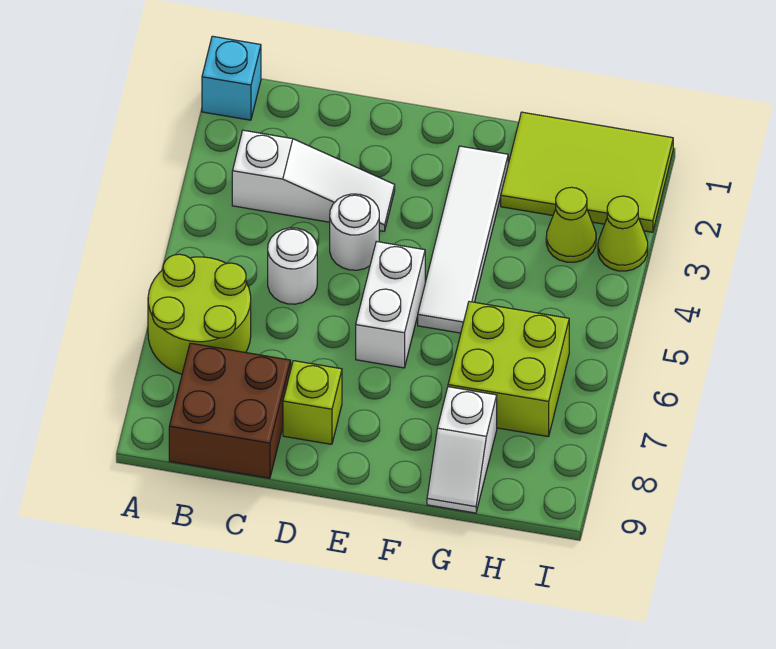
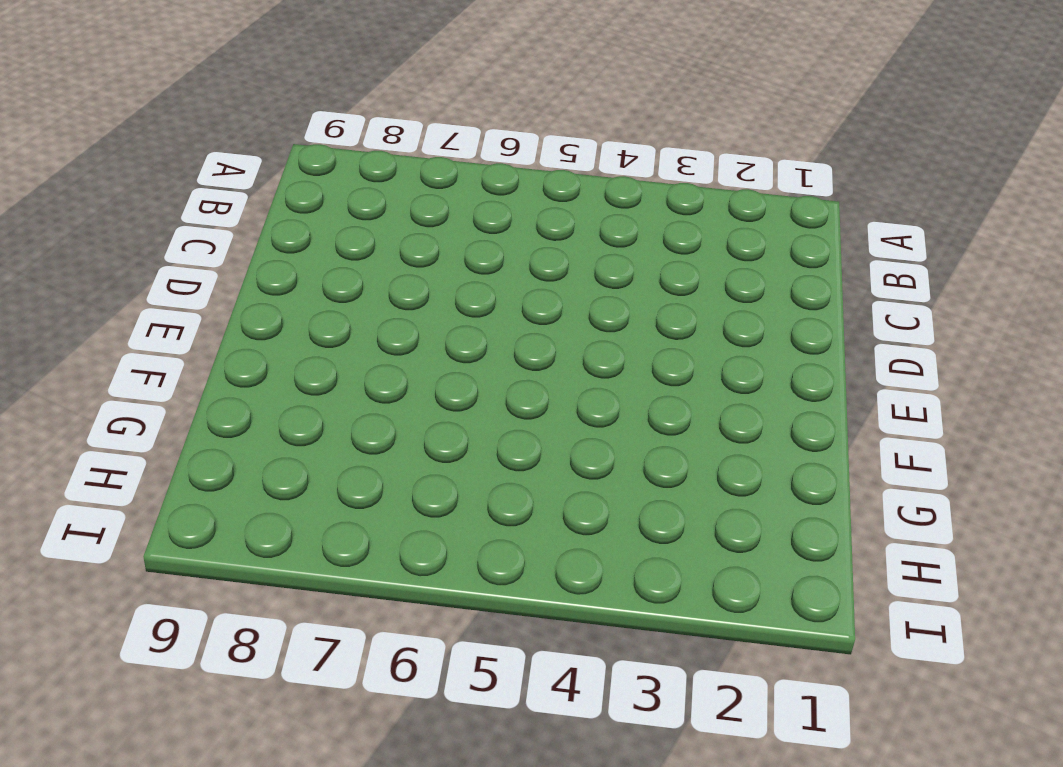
none -> cyan 1x1 brick [202,36,261,120]
none -> lime 2x2 round brick [148,254,251,374]
none -> white 1x3 slope [232,130,395,231]

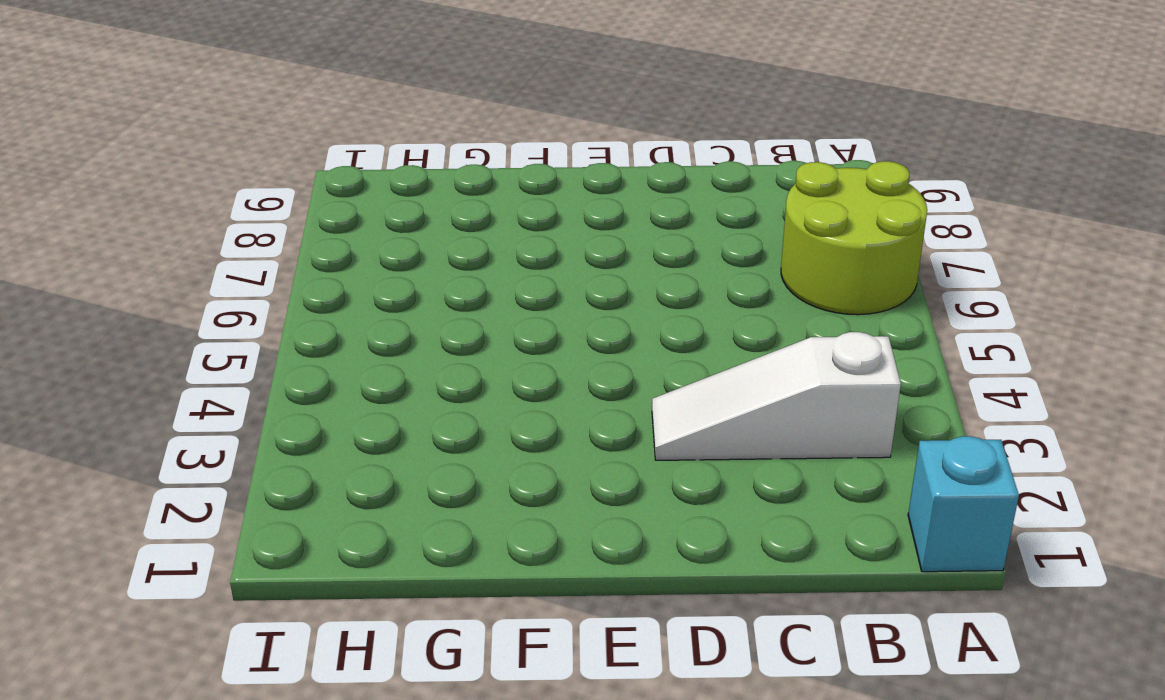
none -> brown 2x2 brick [169,343,291,478]
none -> white 1x1 round brick [268,228,317,304]
none -> white 1x1 round brick [330,194,379,270]

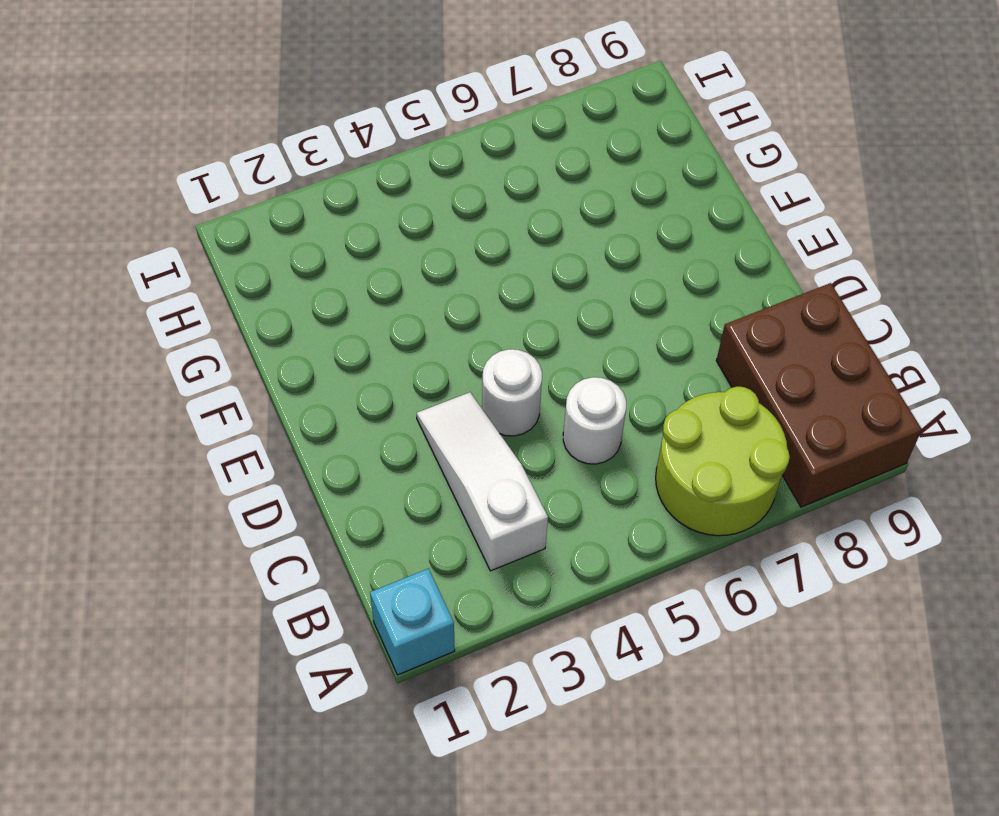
brown 2x3 brick [716,283,922,507] -> brown 2x2 brick [169,343,291,478]
none -> lime 1x1 brick [283,361,342,444]
none -> white 1x2 brick [356,241,425,368]
none -> white 1x4 tile [418,146,508,333]

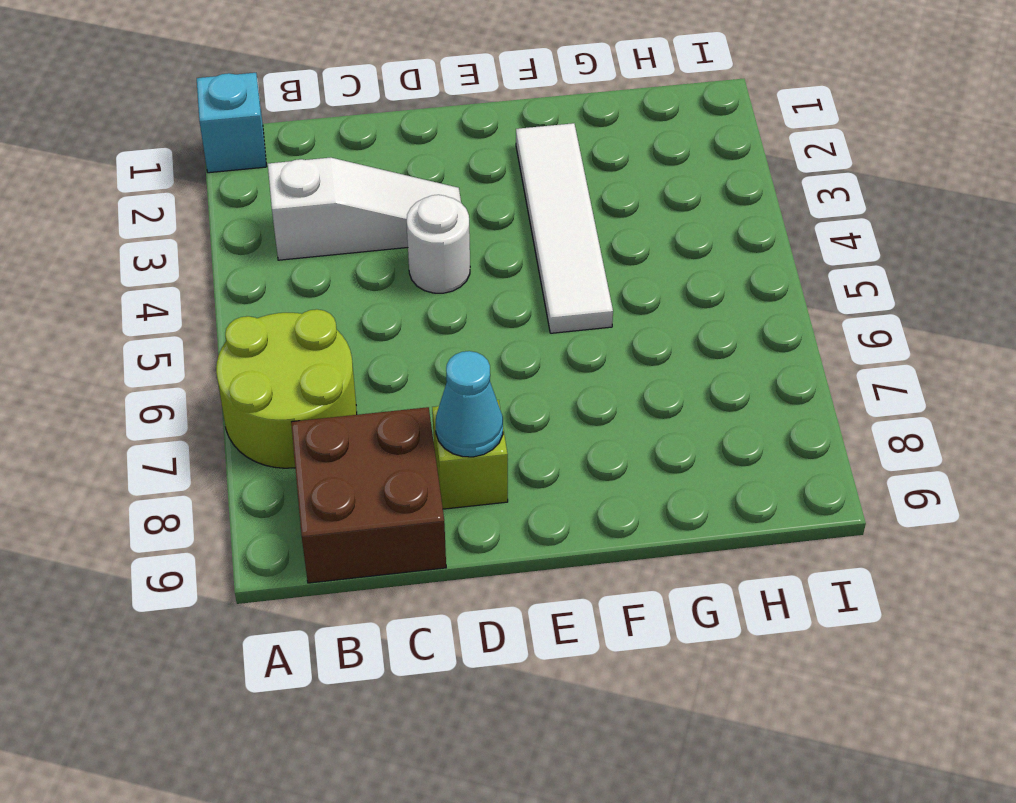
cyan 1x1 cone [436,351,503,457] -> none
none -> white 1x1 round brick [268,228,317,304]
none -> white 1x2 brick [356,241,425,368]
none -> lime 2x3 tile [501,112,673,232]

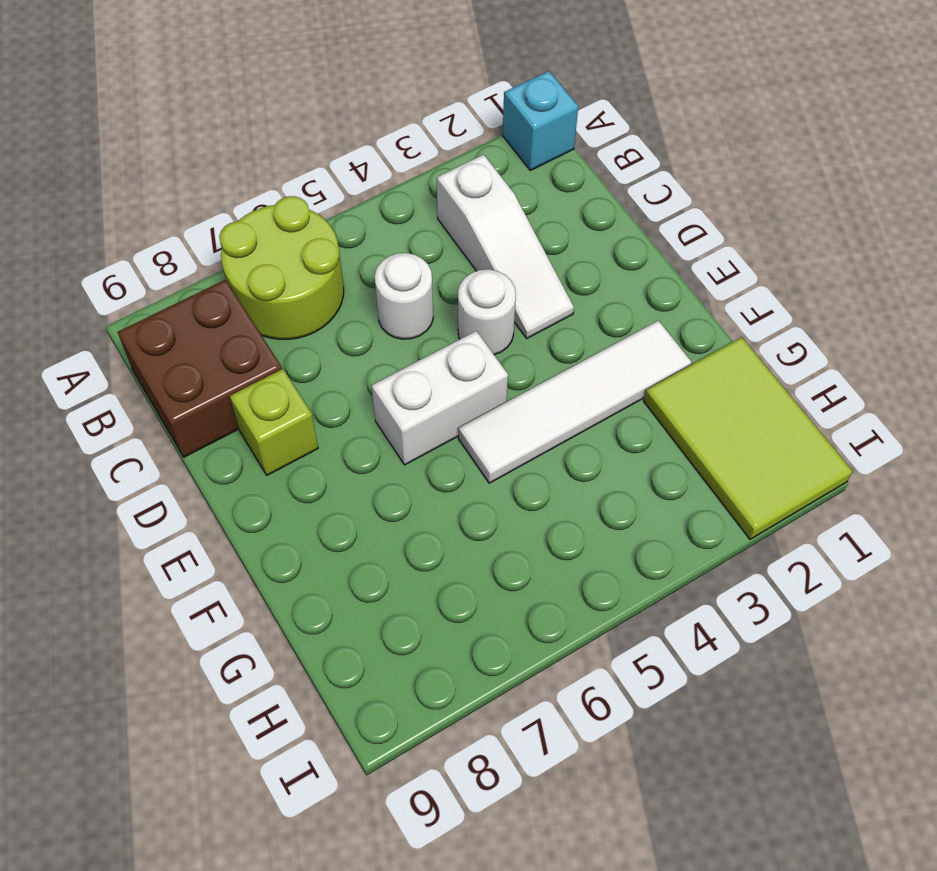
none -> lime 2x2 brick [448,302,569,437]
none -> white 1x2 slope [427,387,497,513]
none -> lime 1x1 cone [546,187,596,262]

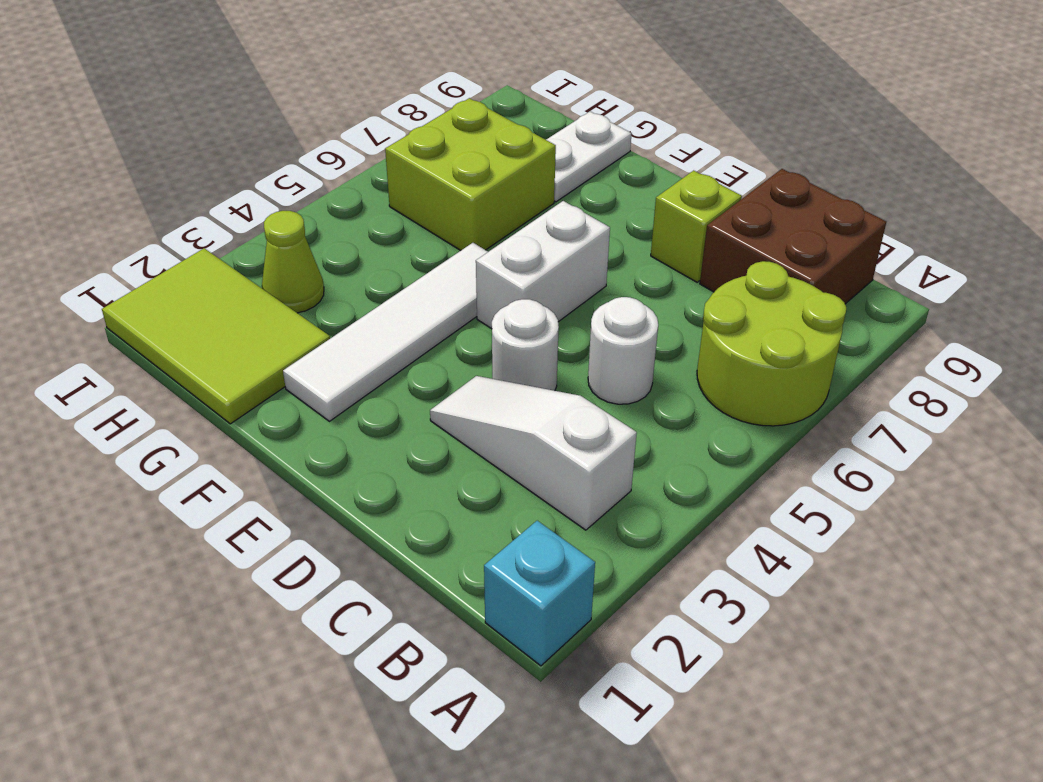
white 1x2 plate [546,112,632,202] -> white 1x2 slope [427,387,497,513]
none -> lime 1x1 cone [598,196,648,271]

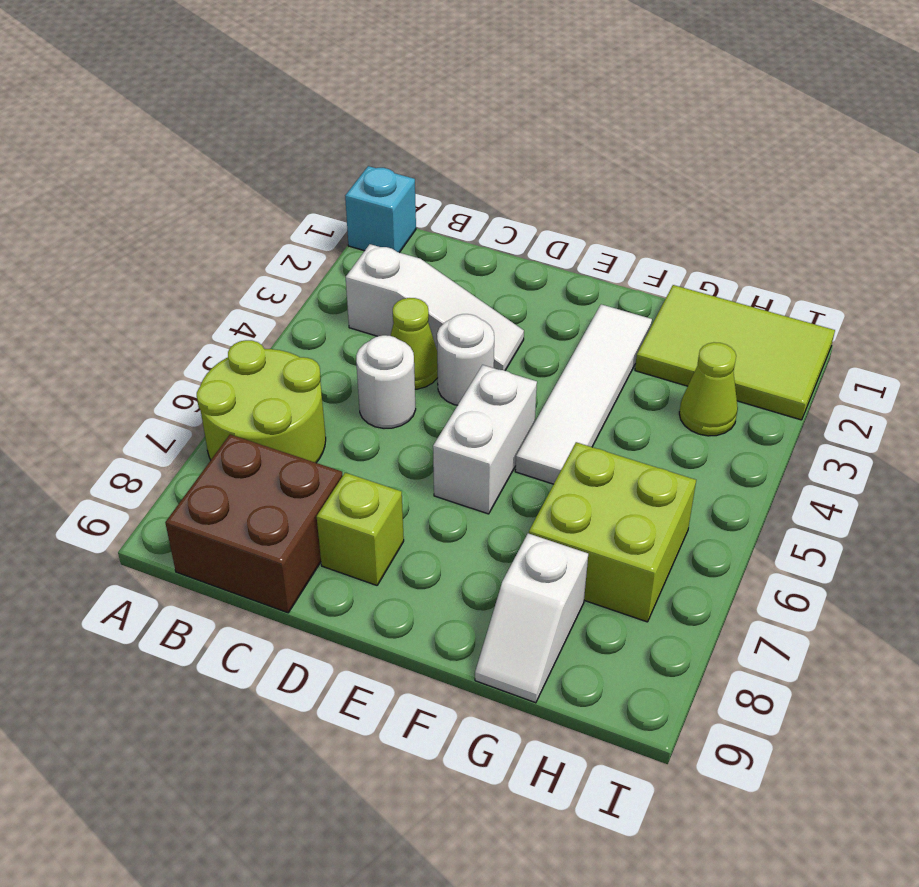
lime 1x1 cone [391,298,438,389] -> lime 1x1 cone moved to [598,196,648,271]

